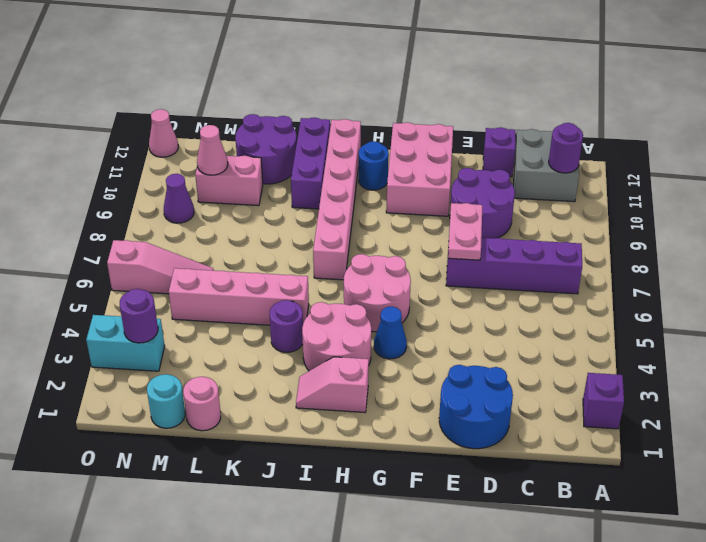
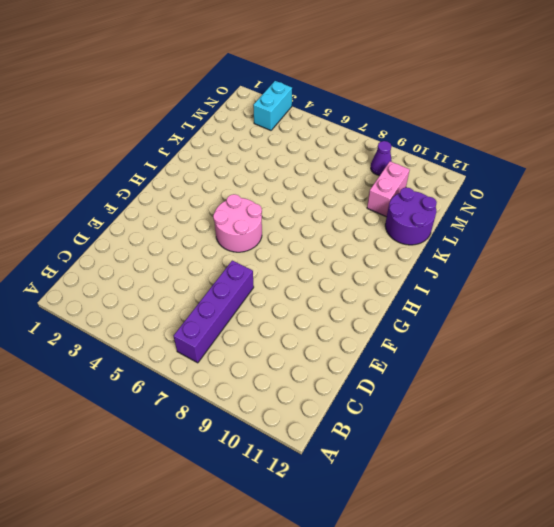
none -> purple 1x1 brick [583,373,624,429]
none -> grey 2x2 brick [514,129,579,202]
none -> blue 2x2 round brick [439,365,513,449]

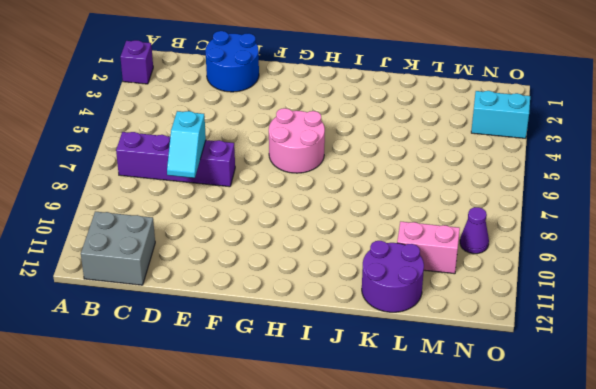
cyan 1x2 slope [167,111,206,178] -> none
none -> purple 2x2 round brick [450,168,515,238]
none -> purple 1x1 brick [483,127,515,177]
none -> pink 2x3 brick [386,122,453,216]

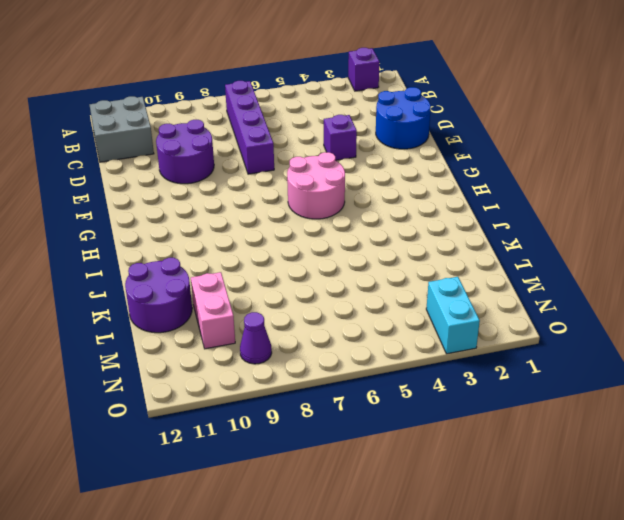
purple 1x1 brick [324,115,357,160] -> purple 1x1 brick moved to [483,127,515,177]
none -> pink 2x3 brick [386,122,453,216]
none -> blue 1x1 cone [374,306,407,359]
none -> pink 1x2 slope [296,357,369,412]

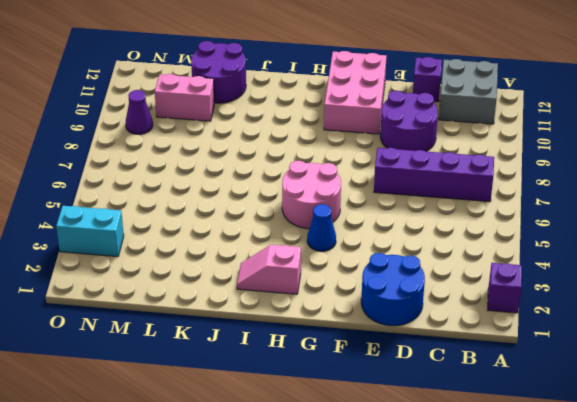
none -> pink 2x2 round brick [302,302,371,371]
none -> blue 1x1 round brick [359,141,389,190]
none -> pink 1x6 brick [313,119,361,280]

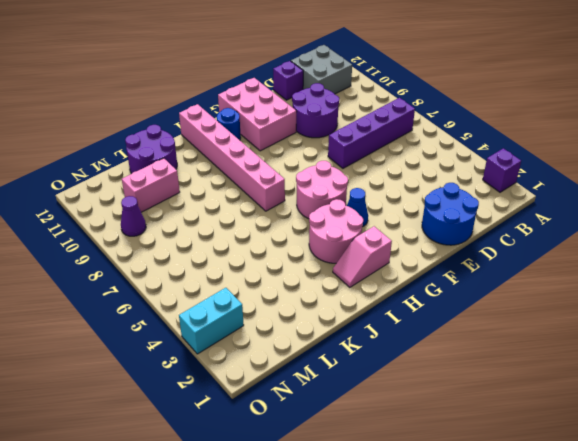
none -> purple 1x1 round brick [270,300,303,352]
none -> pink 1x4 brick [169,268,309,325]
none -> purple 1x3 brick [291,117,330,209]

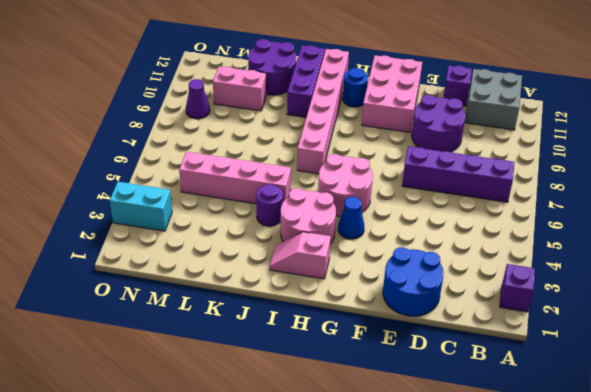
none -> pink 1x1 round brick [183,377,221,431]
none -> cyan 1x1 round brick [147,374,185,428]
none -> pink 1x3 slope [107,240,214,294]

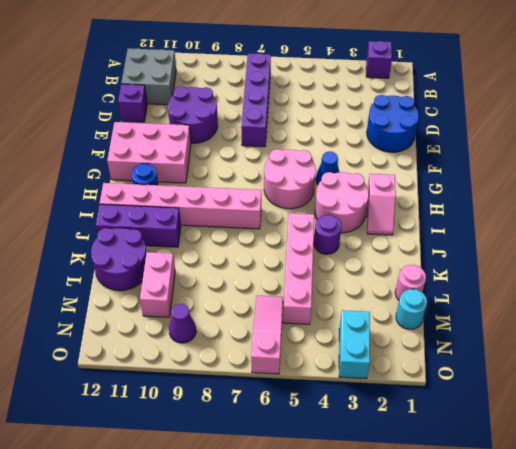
none -> pink 1x1 cone [149,109,178,157]
none -> purple 1x1 round brick [549,123,583,173]
none -> pink 1x2 plate [448,203,482,260]

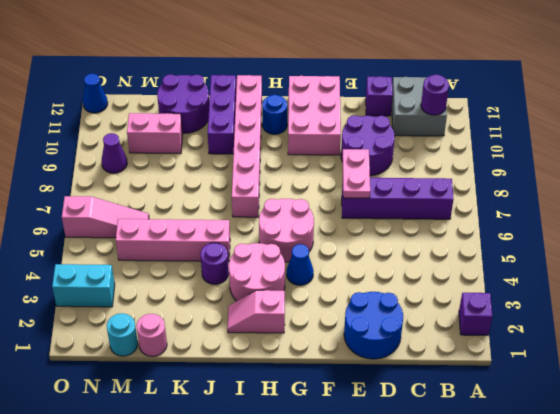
blue 1x1 cone [83,74,108,113] -> pink 1x1 cone [149,109,178,157]
none -> pink 1x1 cone [197,125,228,175]
none -> purple 1x1 round brick [120,289,158,343]

